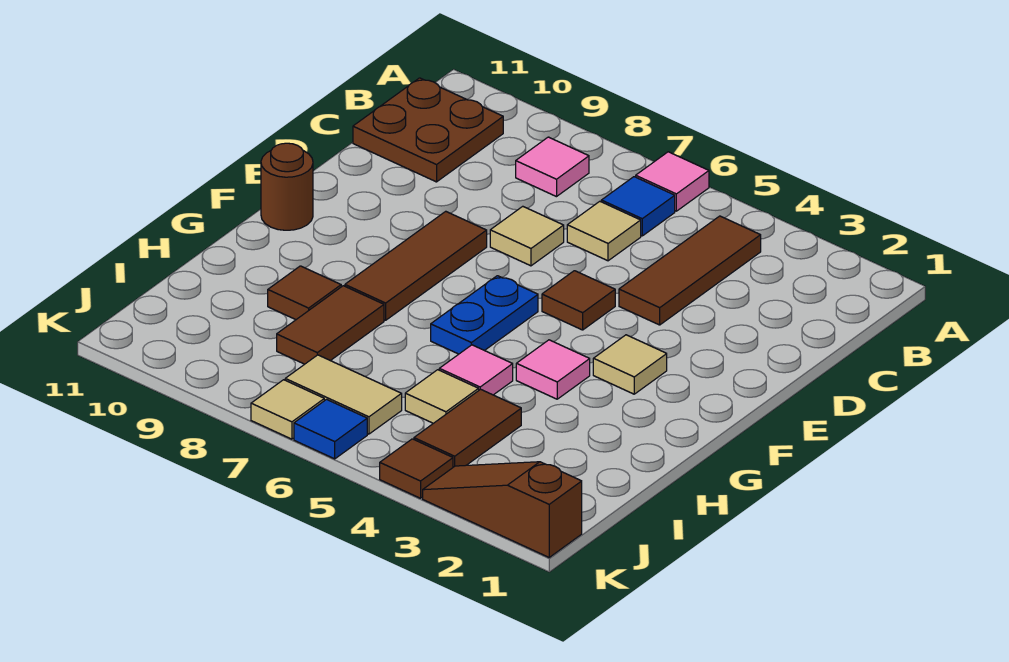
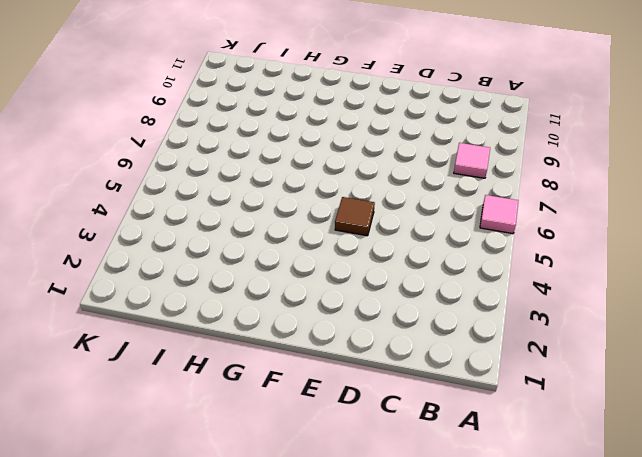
none -> brown 1x3 tile [619,216,761,325]
none -> blue 1x1 tile [601,177,675,236]
none -> brown 2x2 plate [353,78,503,182]

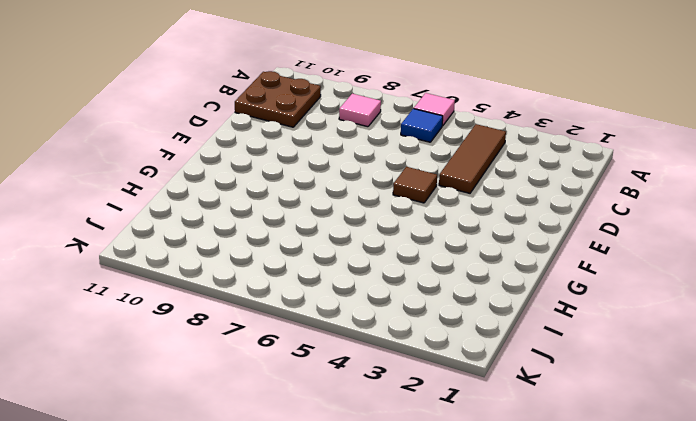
none -> tan 1x1 tile [567,201,641,261]
none -> tan 1x1 tile [490,206,564,266]
none -> brown 1x3 tile [345,211,487,320]

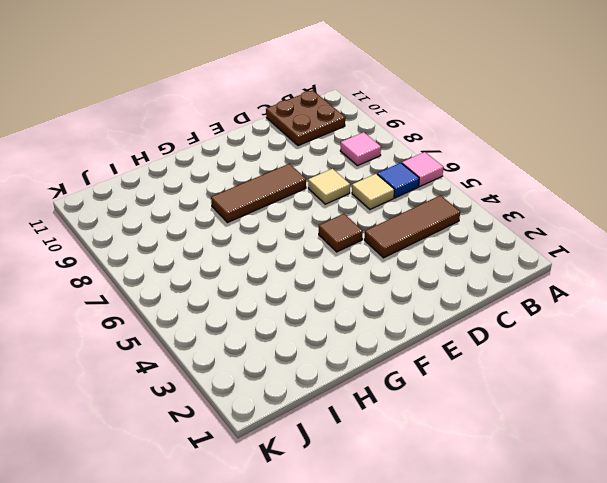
none -> tan 1x1 tile [593,335,667,394]
none -> blue 1x2 plate [431,276,538,354]
none -> brown 1x1 round brick [261,143,313,230]

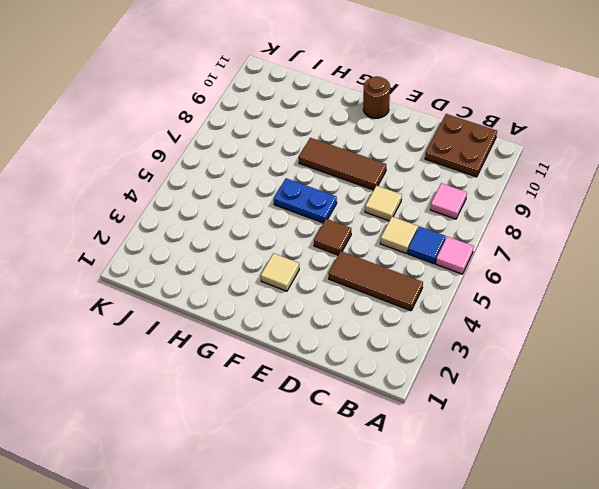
none -> pink 1x1 tile [516,340,590,399]
none -> pink 1x1 tile [439,345,513,395]
none -> brown 1x2 tile [277,286,384,364]

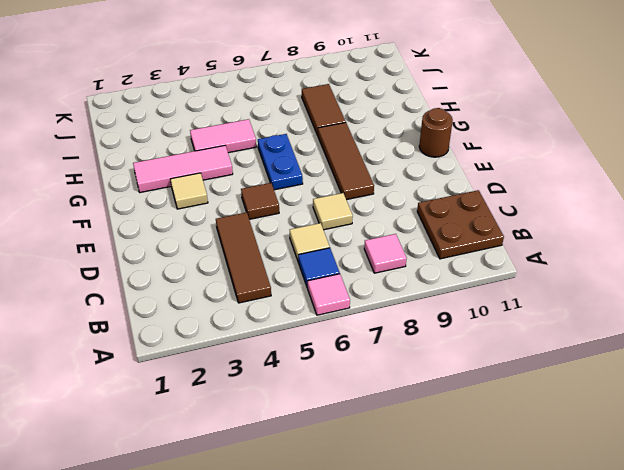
pink 1x3 tile [133,146,233,193] -> pink 1x1 tile [516,340,590,399]
pink 1x2 tile [190,119,256,153] -> pink 1x1 tile [439,345,513,395]
none -> brown 1x1 tile [268,266,341,320]
none -> brown 1x2 tile [414,389,521,467]
none -> tan 1x1 tile [405,370,479,423]

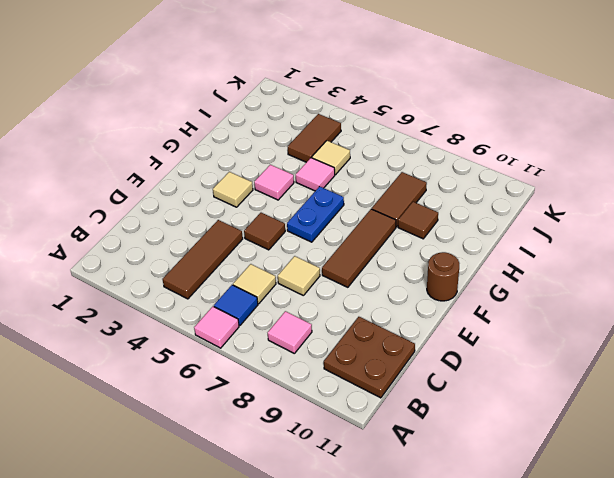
none -> tan 1x2 tile [285,355,402,434]
none -> brown 1x3 slope [423,462,582,557]
none -> brown 1x1 tile [380,439,453,498]

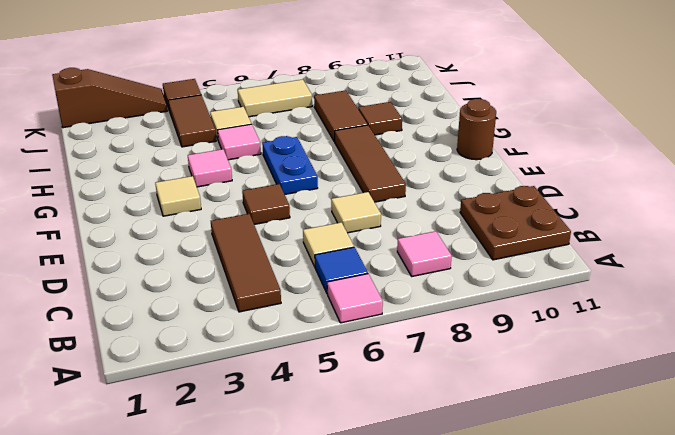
none -> blue 1x1 tile [294,399,367,459]
none -> tan 1x1 tile [251,380,324,439]

